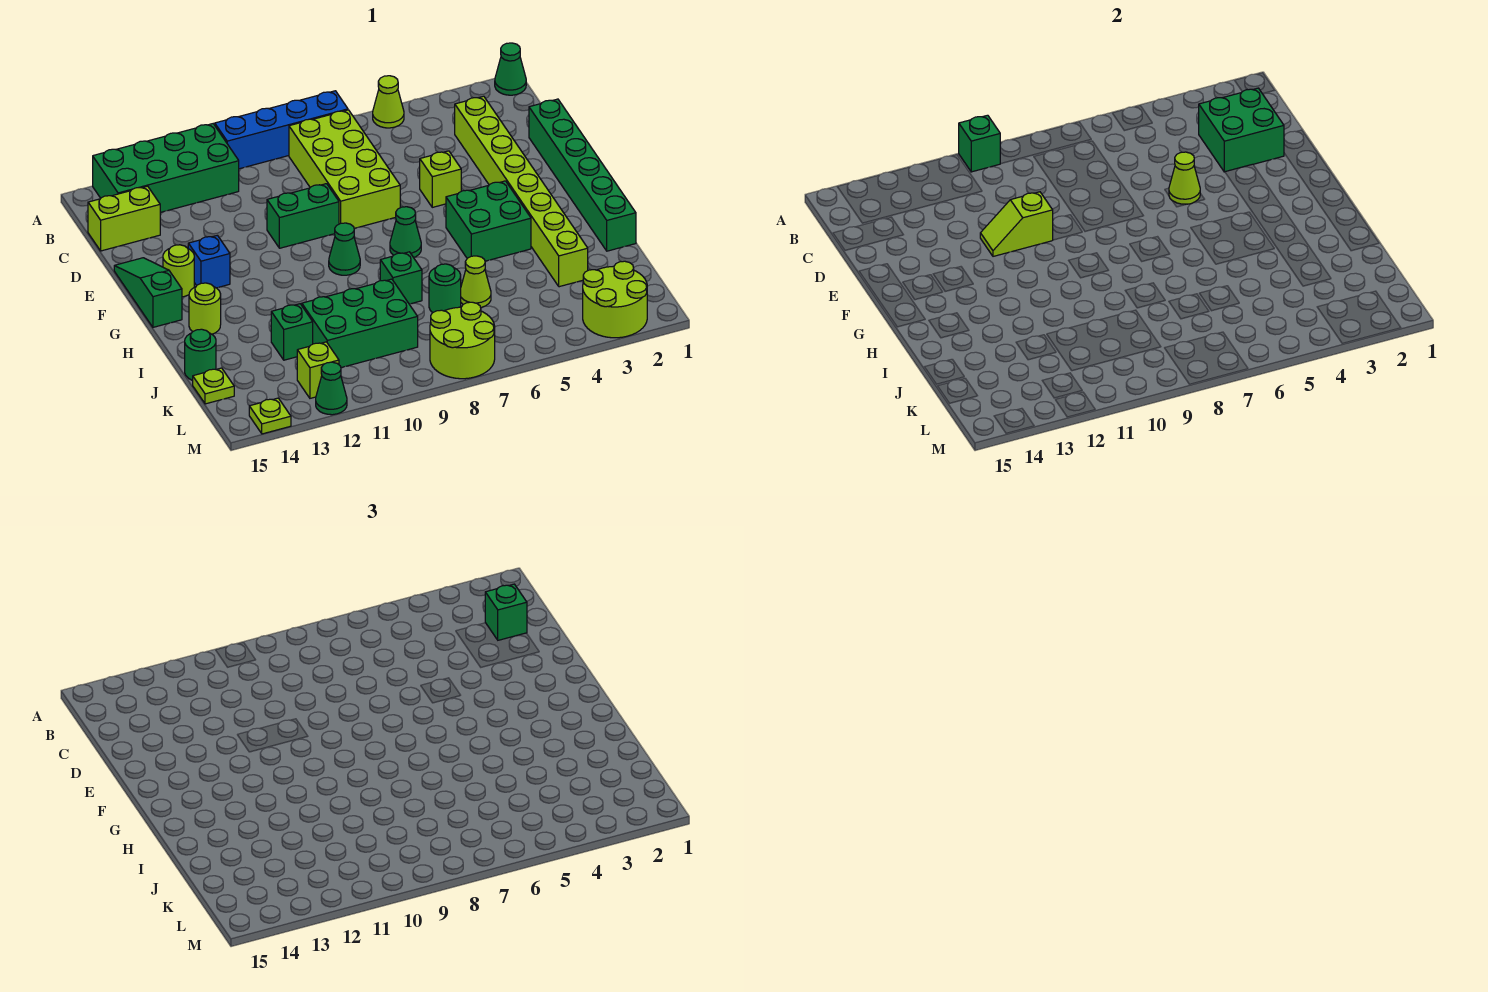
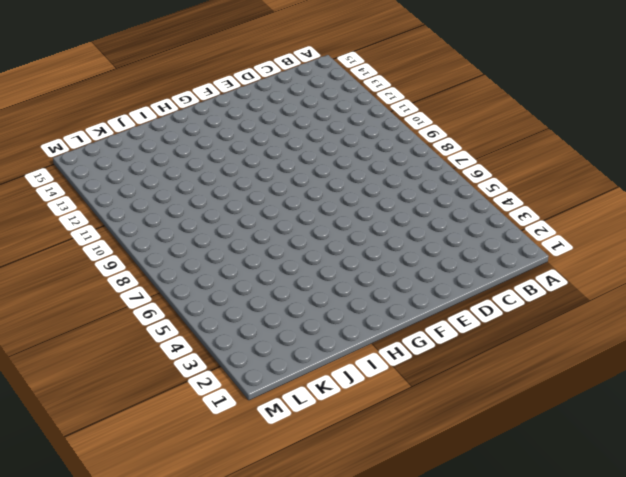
none -> green 1x1 cone [495,43,526,95]
none -> lime 1x1 cone [373,76,404,128]
none -> blue 1x4 brick [215,91,348,169]
none -> green 2x4 brick [93,124,239,212]

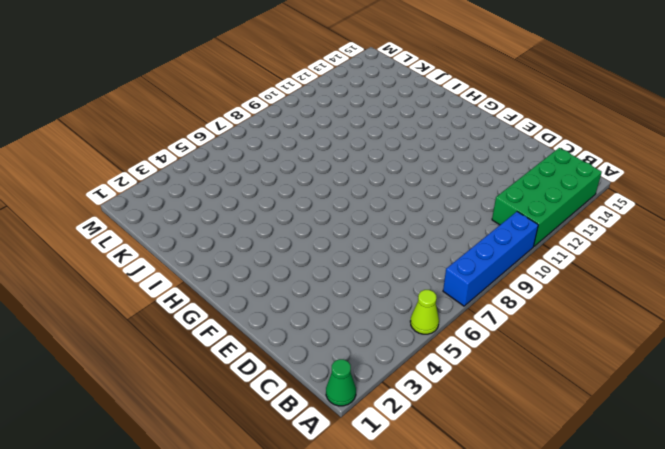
none -> lime 2x4 brick [289,110,400,228]
none -> lime 1x8 brick [455,96,588,287]
none -> lime 1x2 brick [88,186,160,251]
none -> green 1x6 brick [529,99,636,251]

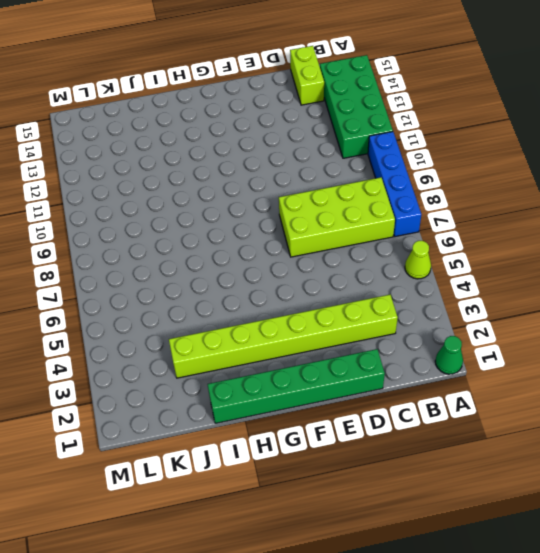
none -> lime 1x1 brick [420,151,461,207]
none -> green 1x2 brick [267,184,339,248]
none -> green 1x3 slope [114,258,182,327]
none -> blue 1x1 brick [188,235,230,288]

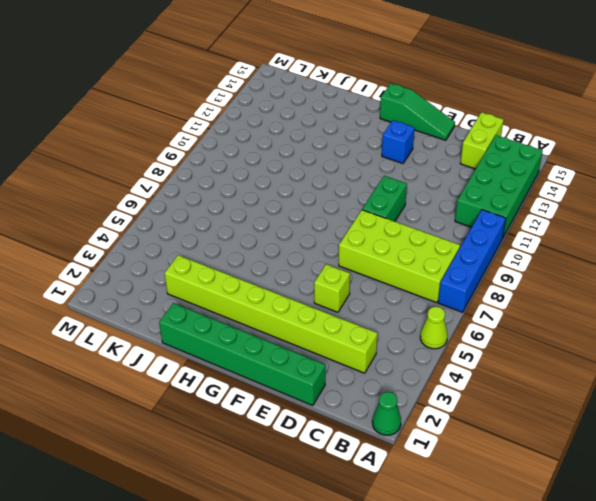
none -> lime 1x1 round brick [163,245,194,297]
none -> green 2x2 brick [446,181,531,261]
none -> green 1x1 cone [390,207,421,257]
none -> green 1x1 cone [329,223,360,275]

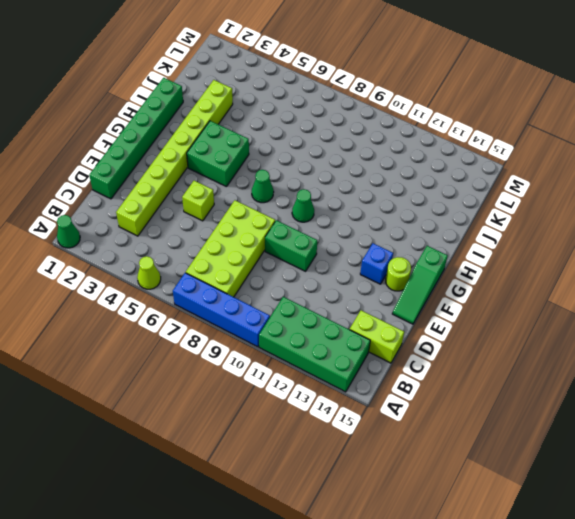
none -> lime 1x1 round brick [189,283,221,334]
none -> green 1x1 brick [380,252,422,304]
none -> lime 1x1 cone [461,256,491,308]
none -> green 1x1 round brick [429,264,461,313]

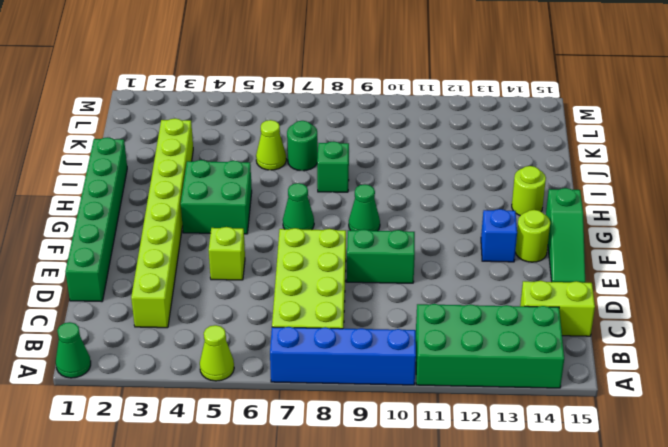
none -> green 2x3 brick [302,279,418,368]
none -> green 1x1 brick [271,304,313,360]
none -> green 1x1 round brick [185,329,216,380]
none -> lime 1x1 plate [193,368,234,404]

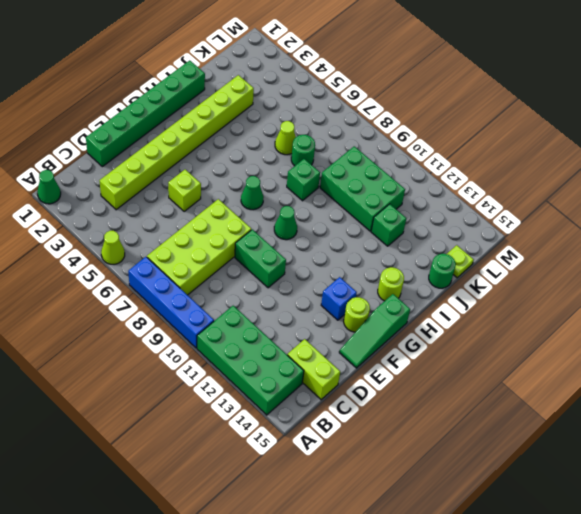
none -> green 2x2 brick [446,181,531,261]
none -> lime 2x2 round brick [583,261,647,338]
none -> lime 2x2 round brick [430,302,495,379]
none -> lime 1x1 brick [297,342,339,398]

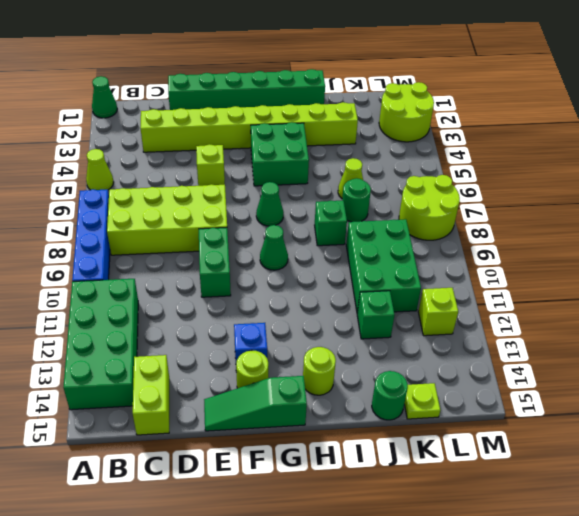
none -> green 1x1 cone [316,362,347,415]
none -> lime 1x1 plate [249,398,291,434]
none -> green 1x1 brick [959,115,1000,172]
none -> green 2x2 brick [1199,88,1284,172]

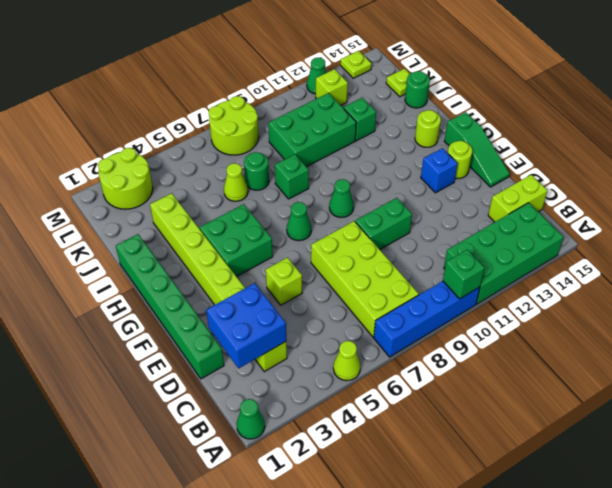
blue 2x2 brick [206,283,286,369] -> green 2x2 brick [1199,88,1284,172]
none -> lime 1x1 cone [1169,152,1200,204]
none -> lime 1x2 slope [980,192,1053,256]
none -> green 1x1 brick [485,584,527,640]

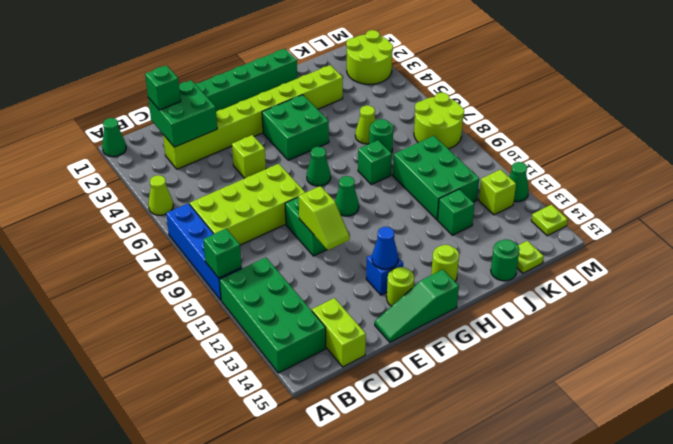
blue 1x1 cone [372,227,398,269] -> none
none -> lime 1x1 cone [1169,152,1200,204]

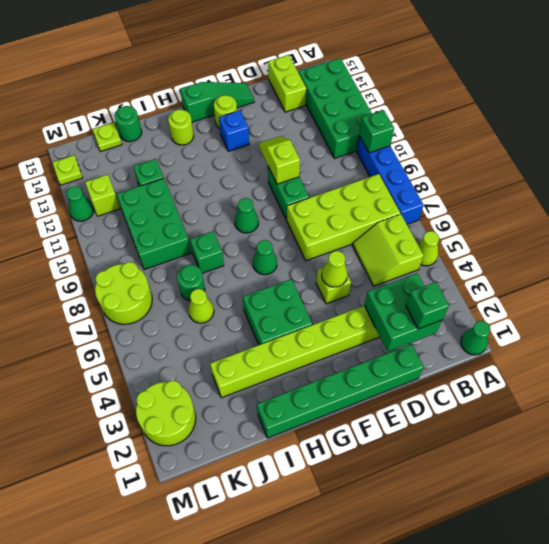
lime 2x2 slope [353,214,424,286] -> none

